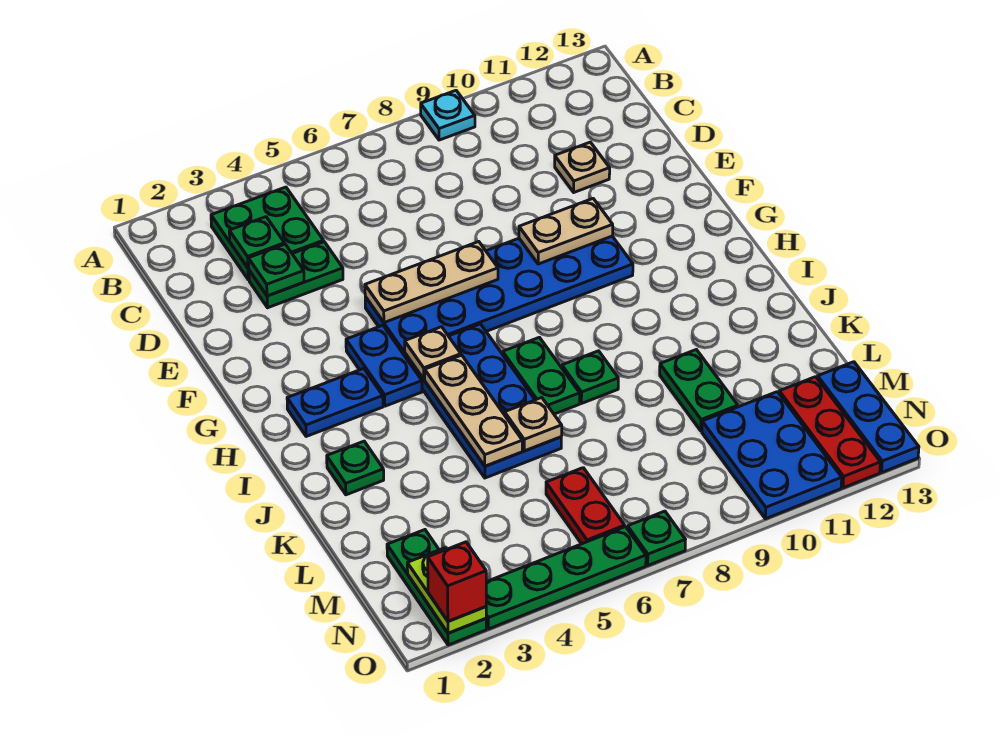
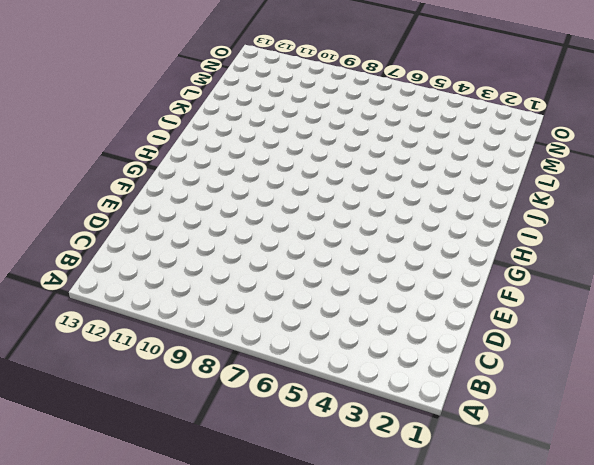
none -> cyan 1x1 plate [421,91,475,140]
none -> green 2x2 plate [211,187,324,280]
none -> green 1x2 plate [249,242,343,308]

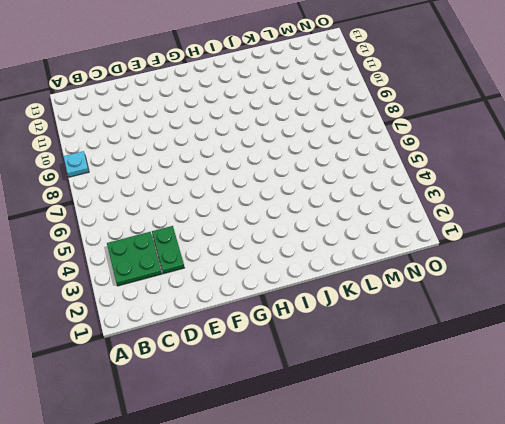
none -> tan 1x1 plate [555,142,610,192]
none -> blue 2x6 plate [365,236,633,356]
none -> blue 1x2 plate [346,325,422,406]

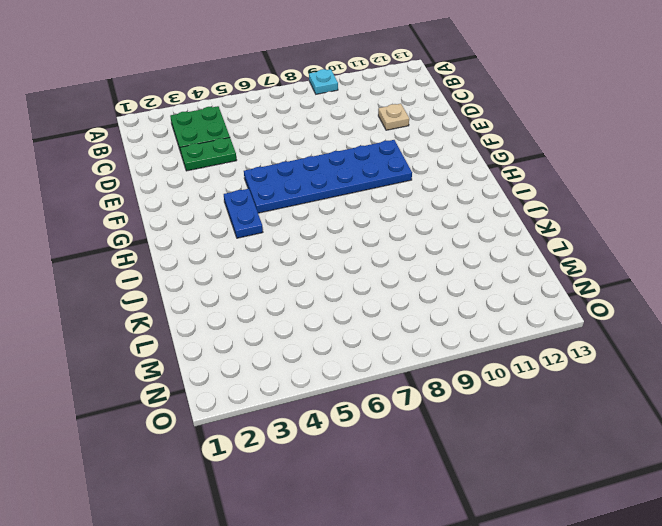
none -> blue 1x2 plate [287,368,383,436]
none -> blue 2x4 plate [405,324,561,478]
none -> green 1x2 plate [503,337,580,414]

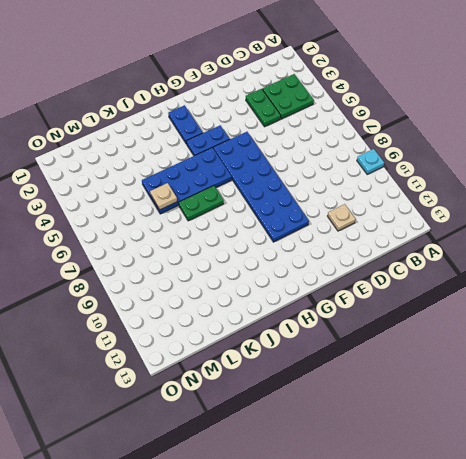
none -> green 1x1 plate [327,441,384,495]
none -> green 1x1 plate [562,351,618,404]
none -> green 1x2 plate [660,350,738,431]

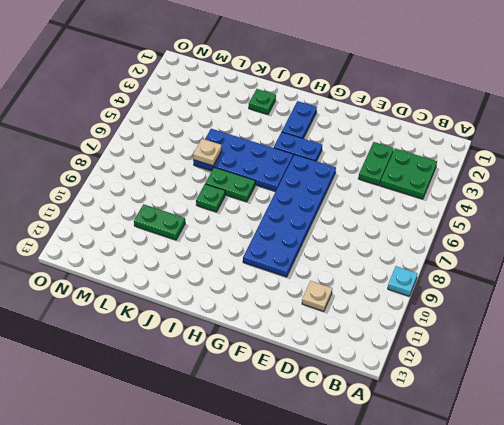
none -> green 1x3 plate [387,530,486,645]
none -> red 1x2 plate [546,468,625,544]
none -> blue 2x3 plate [702,392,842,519]

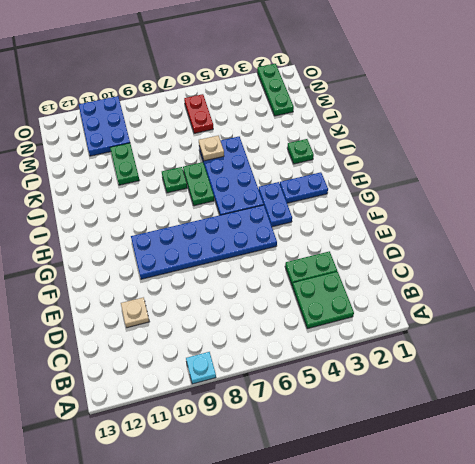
none -> red 1x3 plate [779,377,880,488]
none -> blue 1x3 plate [818,362,919,472]
none -> green 1x4 plate [486,527,646,629]

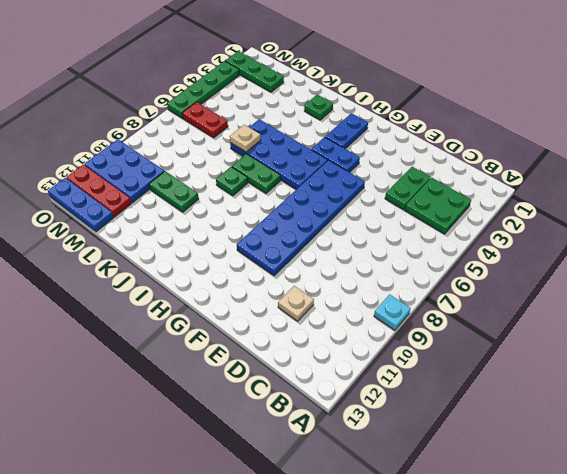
none -> green 1x1 plate [628,511,685,565]
none -> green 1x1 plate [229,217,284,268]
none -> green 1x1 plate [248,244,304,296]

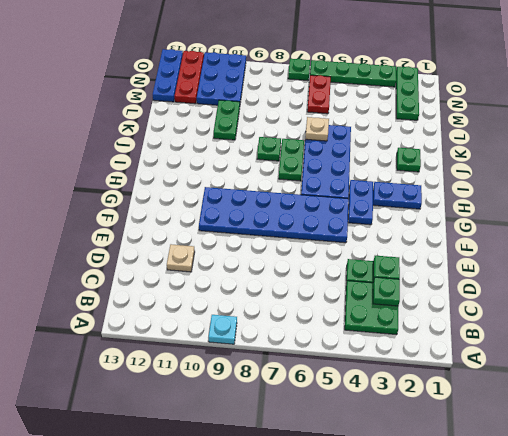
none -> tan 1x3 plate [365,242,498,323]
none -> tan 1x2 plate [519,199,613,264]
none -> tan 1x1 plate [405,327,461,379]

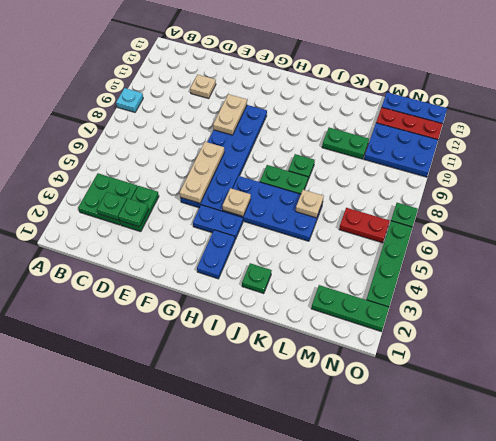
none -> tan 1x3 plate [425,355,522,466]
none -> lime 1x2 plate [407,548,486,633]
none -> red 1x1 brick [428,542,486,621]

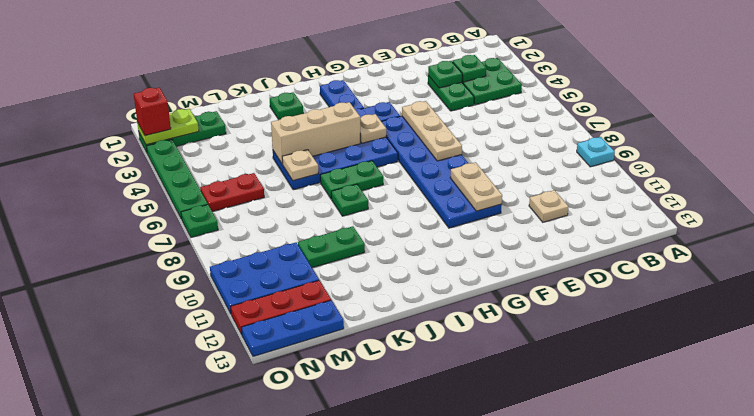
tan 1x3 brick [271,102,360,164] -> tan 1x3 plate [425,355,522,466]

